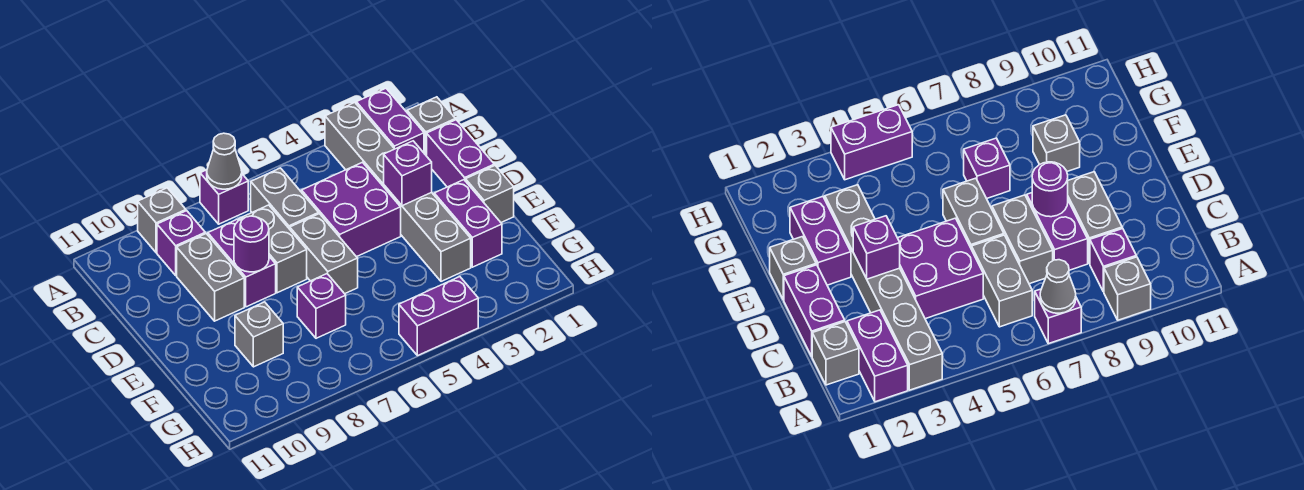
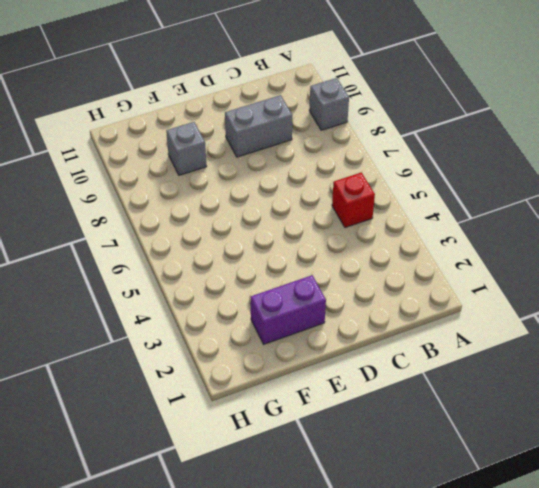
red 1x1 brick [332,172,375,228] -> none
none -> purple 1x2 brick [356,88,424,153]
none -> grey 1x6 brick [325,103,471,281]
none -> purple 1x1 brick [200,170,248,224]

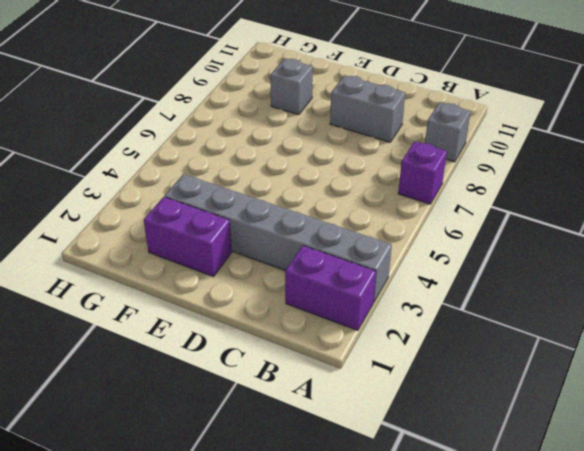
none -> grey 1x1 brick [407,97,455,156]
none -> grey 1x2 brick [251,168,319,229]
none -> purple 1x1 brick [157,211,205,275]

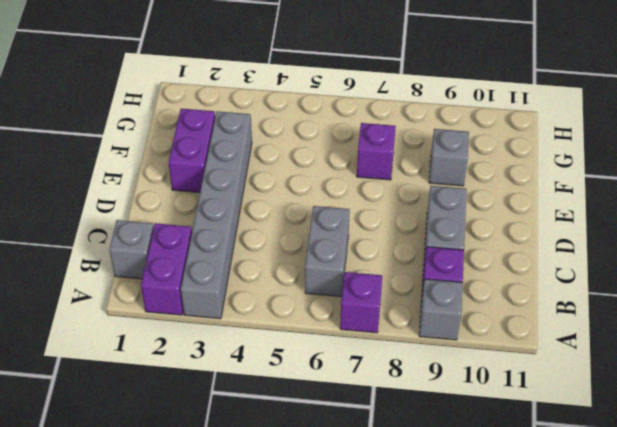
none -> purple 1x2 brick [427,120,494,187]
none -> purple 2x2 brick [302,162,401,257]
none -> grey 1x2 brick [239,205,307,293]

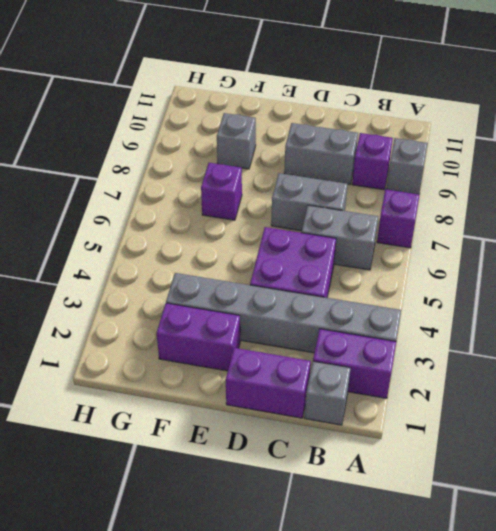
none -> purple 1x2 brick [208,219,276,307]
none -> grey 1x2 brick [290,214,358,294]
none -> grey 1x1 brick [466,165,514,222]

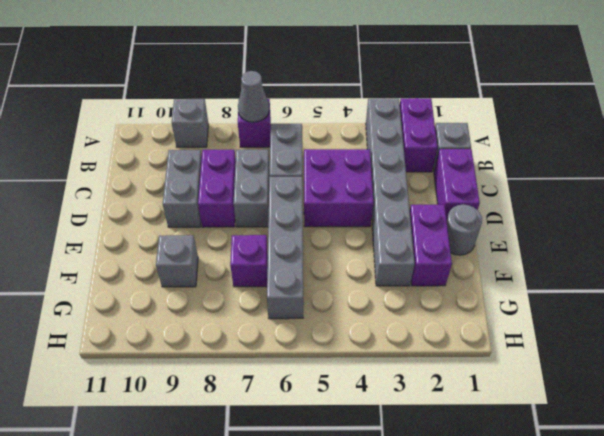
grey 1x4 brick [267,177,303,319] -> grey 1x2 brick [290,214,358,294]
grey 1x1 round brick [447,204,482,255] -> grey 1x1 brick [466,165,514,222]
none -> purple 1x1 brick [157,211,205,275]
none -> purple 1x2 brick [399,277,478,356]
none -> purple 1x1 brick [384,141,432,206]

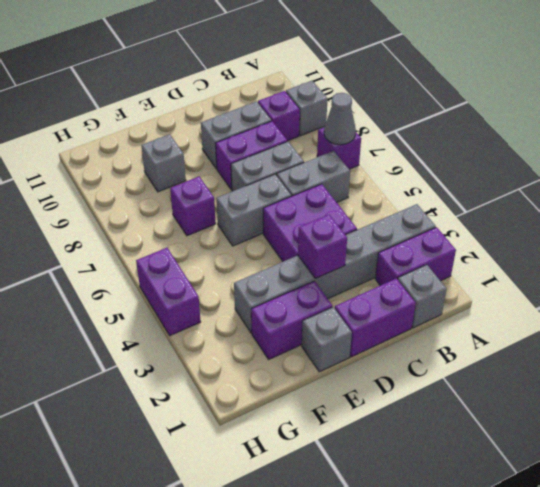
none -> purple 1x1 round brick [234,216,269,272]

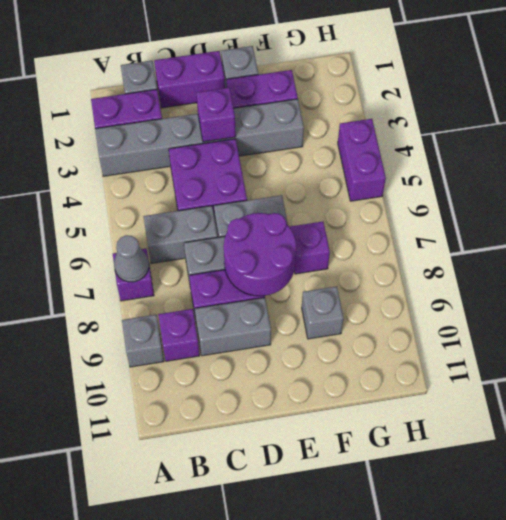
purple 2x2 round brick [224,213,296,296] -> purple 1x1 round brick [234,216,269,272]

